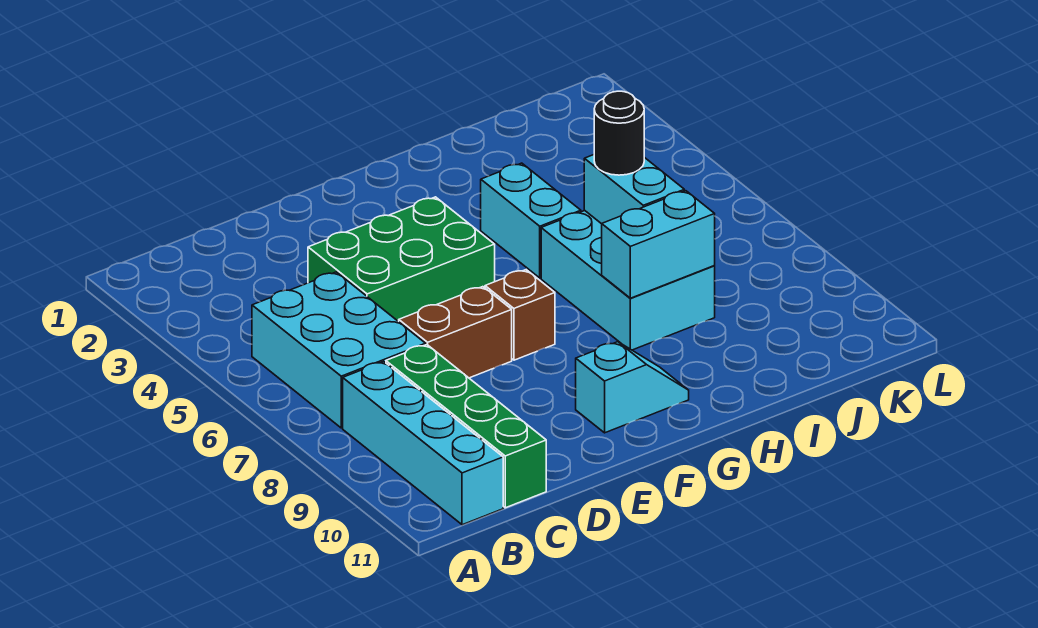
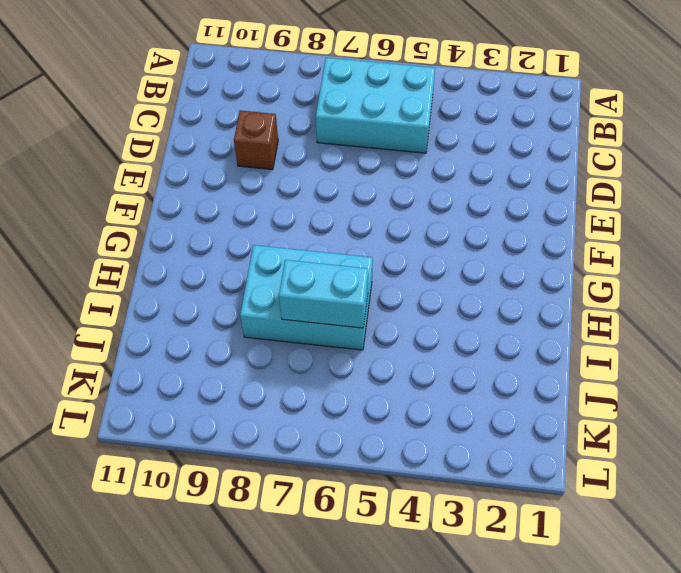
brown 1x1 brick [234,111,278,170] -> brown 1x1 brick moved to [485,270,555,360]
none -> cyan 1x4 brick [343,361,503,525]
none -> green 1x4 brick [386,345,546,508]
none -> green 2x3 brick [308,197,495,322]

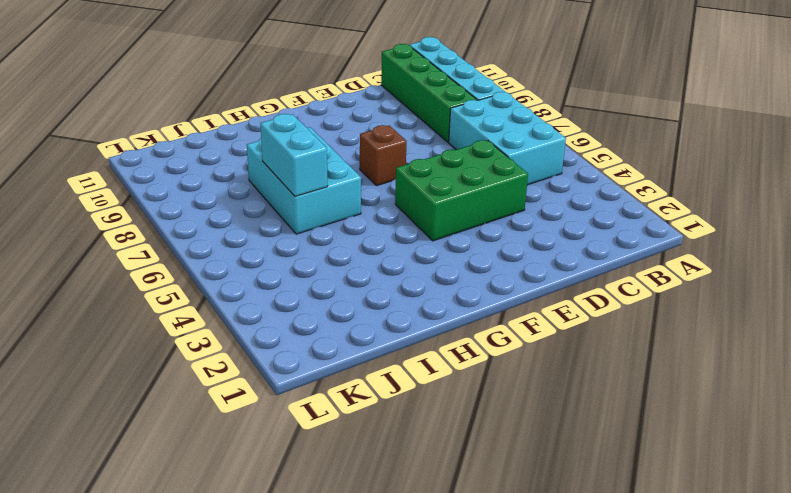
none -> brown 1x2 brick [399,287,512,378]
none -> cyan 1x2 slope [576,342,689,433]
none -> cyan 1x2 brick [481,163,581,278]

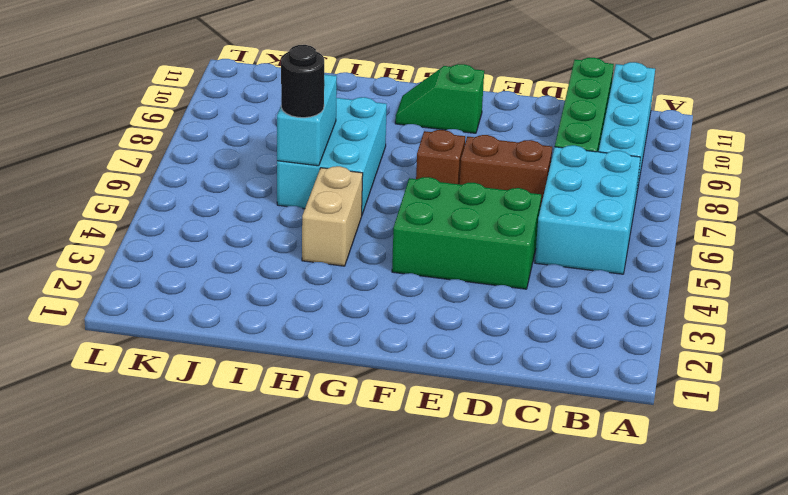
green 1x2 slope [395,64,484,133] -> cyan 1x2 slope [576,342,689,433]
tan 1x2 brick [302,166,363,266] -> cyan 1x2 brick [481,163,581,278]
none -> cyan 1x2 brick [602,191,715,298]

